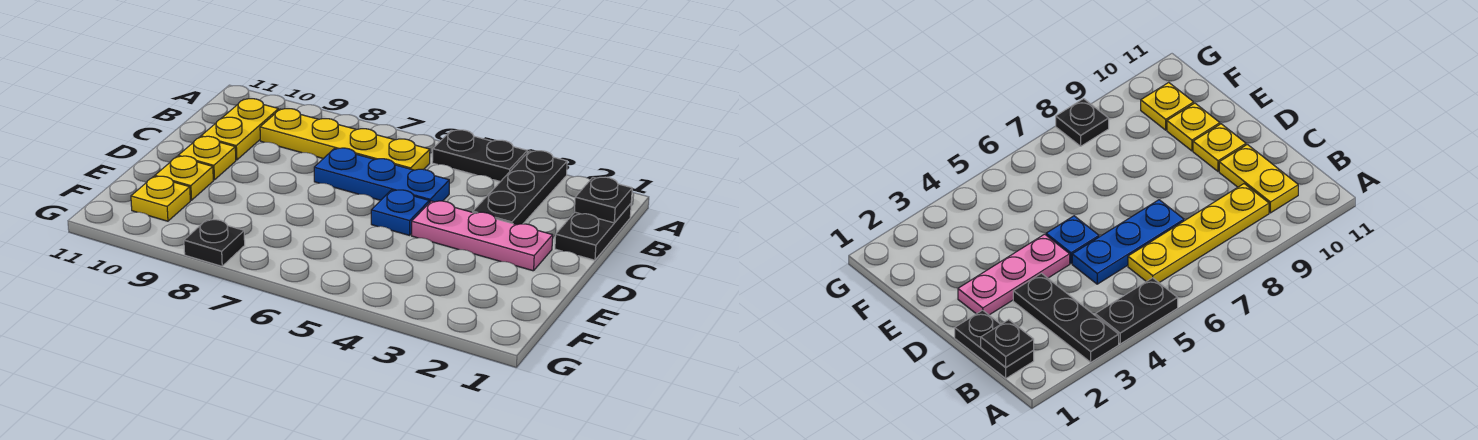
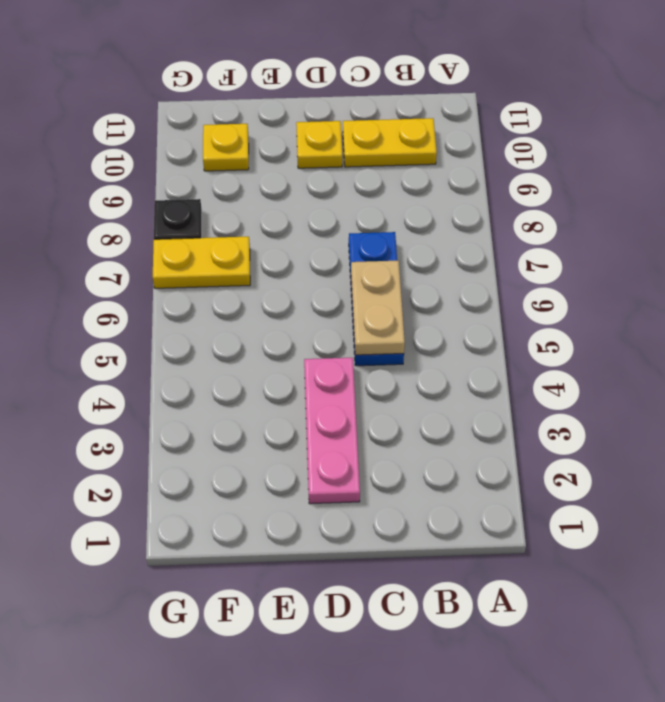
tan 1x2 plate [351,261,405,355] -> none
yellow 1x2 plate [153,237,250,288] -> none
none -> black 1x3 plate [473,151,567,225]
none -> black 1x2 plate [432,130,527,182]
none -> black 1x2 plate [555,204,631,260]

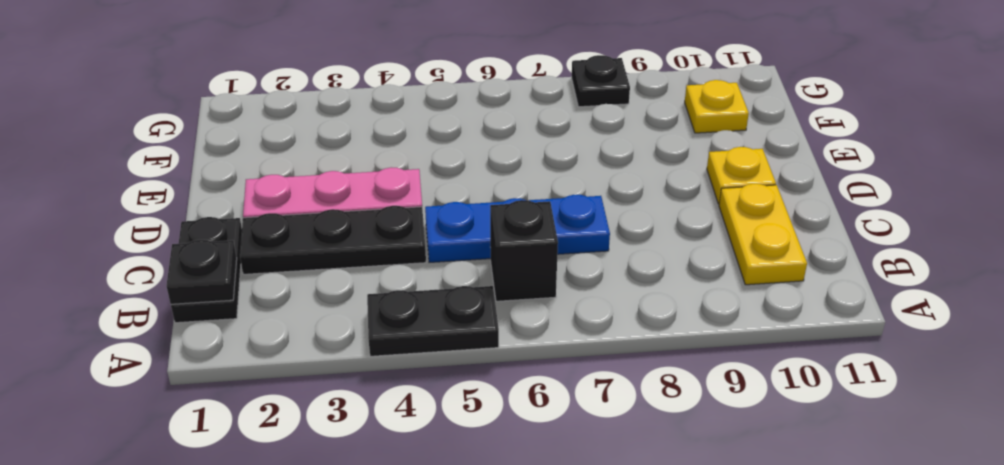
black 1x1 brick [490,200,558,301] -> yellow 1x4 plate [260,109,430,170]
black 1x3 plate [240,206,426,274] -> black 1x3 plate turned to [473,151,567,225]
none -> blue 1x1 plate [371,190,429,235]
none -> yellow 1x1 plate [155,156,213,200]

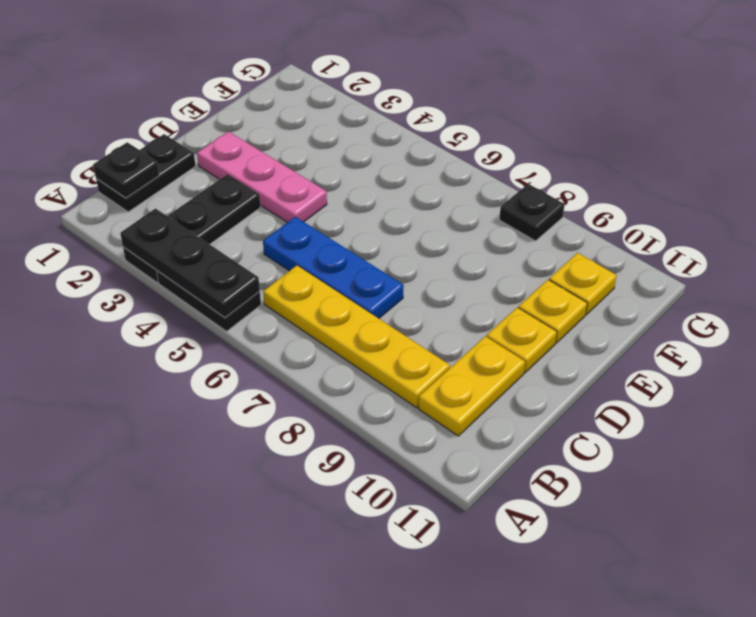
black 1x3 plate [120,208,260,317] -> none
none -> blue 1x1 plate [371,190,429,235]

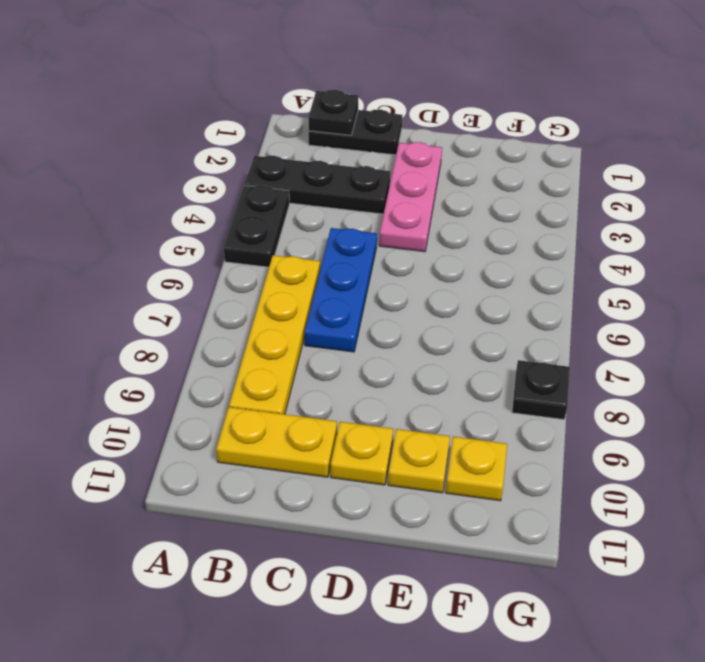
none -> blue 1x1 plate [371,190,429,235]

